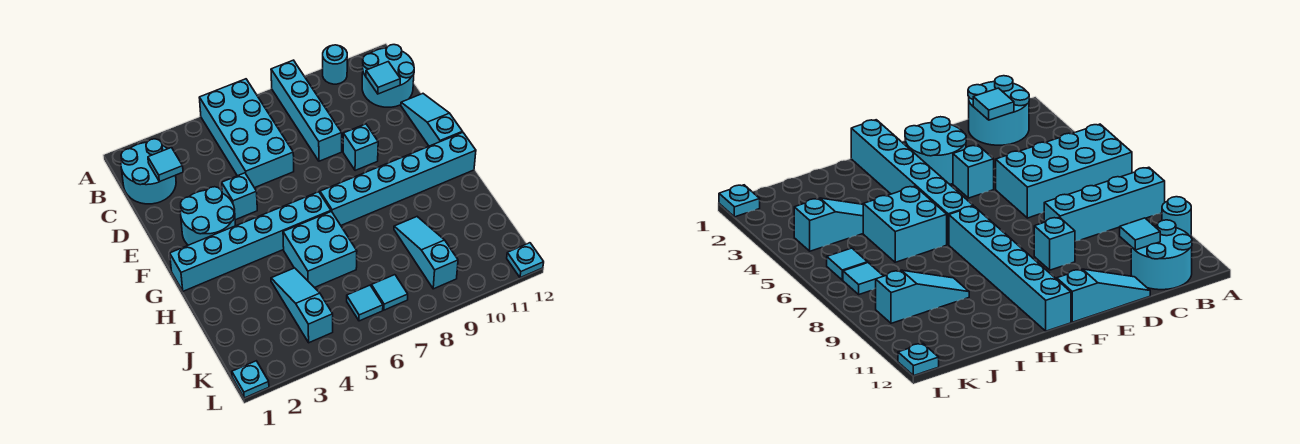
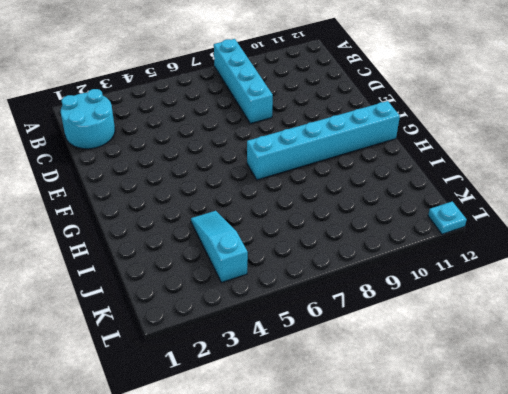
none -> cyan 2x4 brick [199,79,294,188]
none -> cyan 1x1 round brick [323,45,347,84]
none -> cyan 2x2 round brick [362,45,414,107]

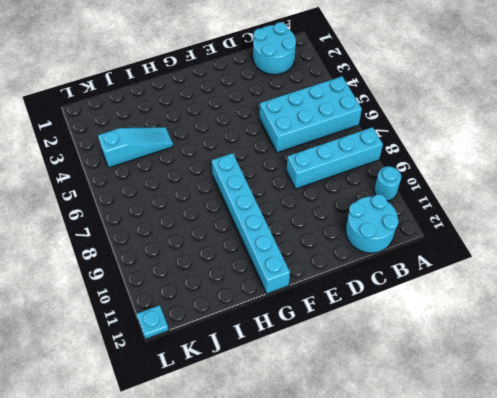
none -> cyan 1x3 slope [401,94,462,146]
none -> cyan 2x2 round brick [181,187,236,245]
none -> cyan 1x1 brick [222,173,257,220]

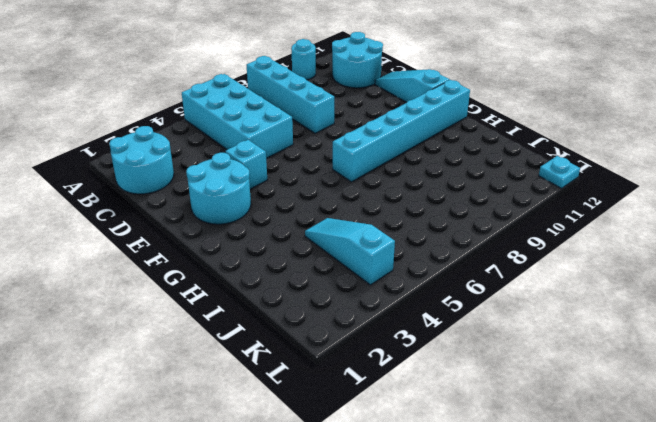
none -> cyan 1x1 brick [343,124,378,171]
none -> cyan 1x6 brick [170,192,331,291]
none -> cyan 2x2 brick [283,212,357,288]

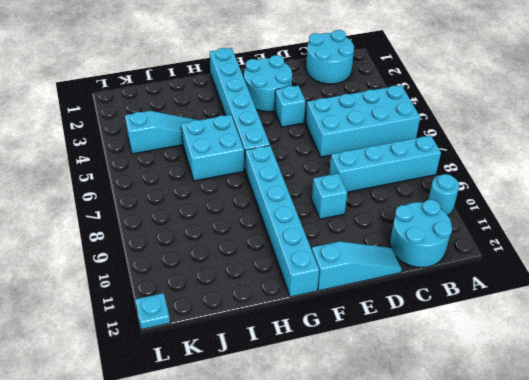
none -> cyan 1x3 slope [394,217,458,289]
none -> cyan 1x1 tile [347,285,383,321]
none -> cyan 1x1 tile [371,275,408,310]

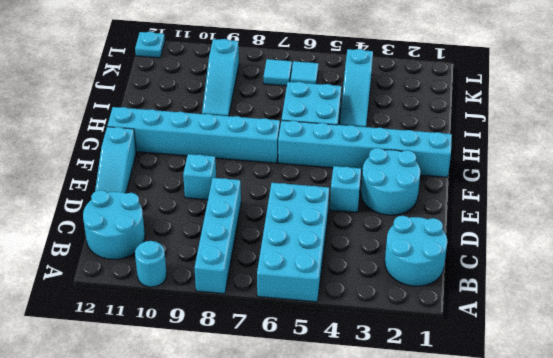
none -> cyan 1x1 plate [232,361,269,398]
none -> cyan 1x1 tile [148,148,183,182]
none -> cyan 1x1 tile [366,62,400,94]

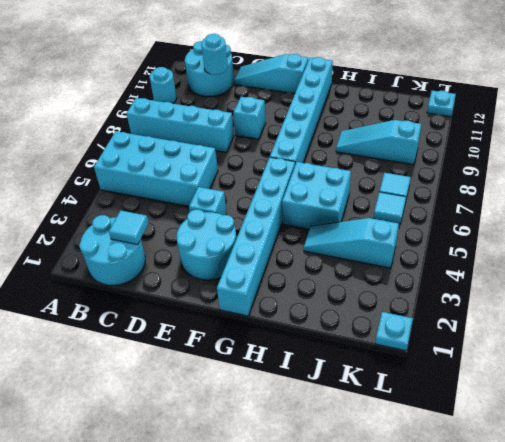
cyan 1x1 round brick [201,34,228,75] -> cyan 1x1 tile [366,62,400,94]

